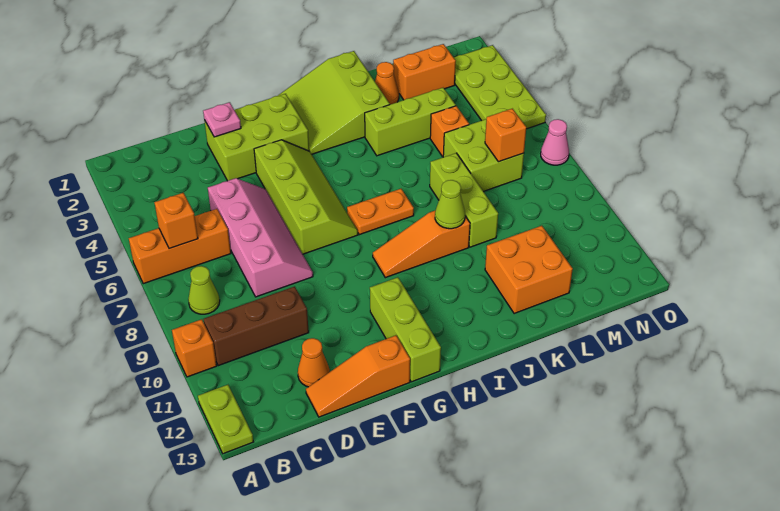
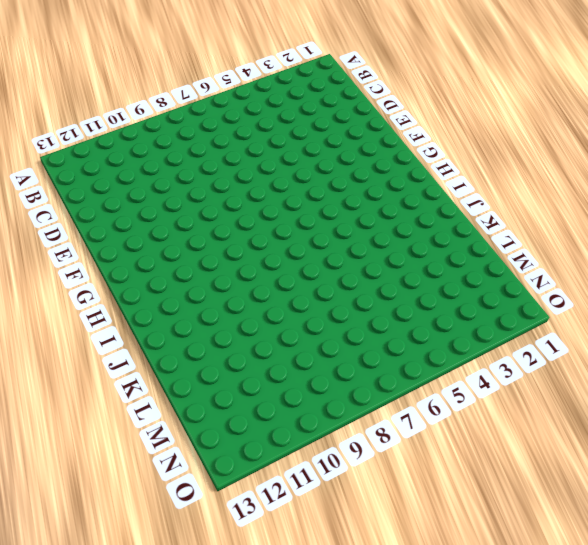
none -> orange 1x3 brick [129,209,231,284]
none -> orange 1x1 brick [172,319,217,377]
none -> lime 1x2 plate [198,385,253,454]

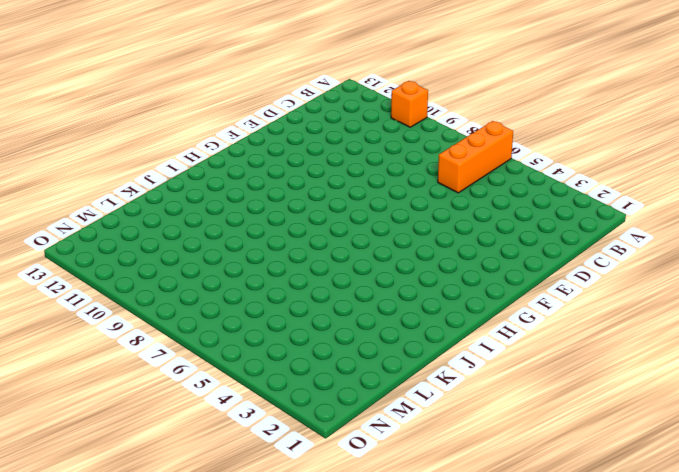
none -> lime 1x2 plate [198,385,253,454]
none -> lime 1x1 cone [188,266,220,314]
none -> brown 1x3 brick [204,286,309,366]

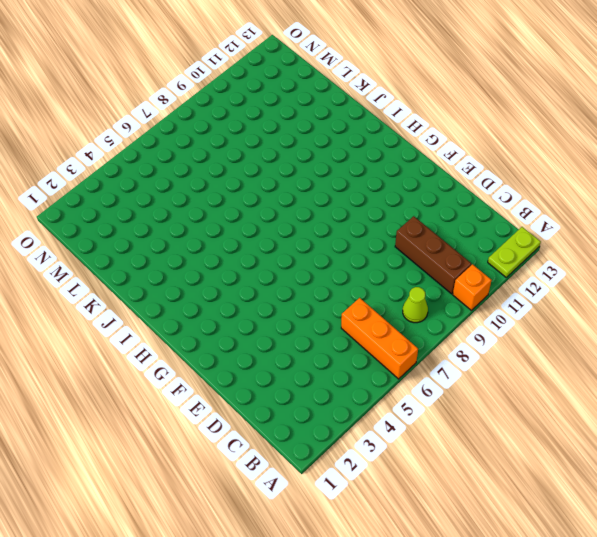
none -> pink 2x4 slope [208,178,313,297]
none -> orange 1x1 cone [298,338,330,387]
none -> orange 1x3 slope [306,336,410,417]

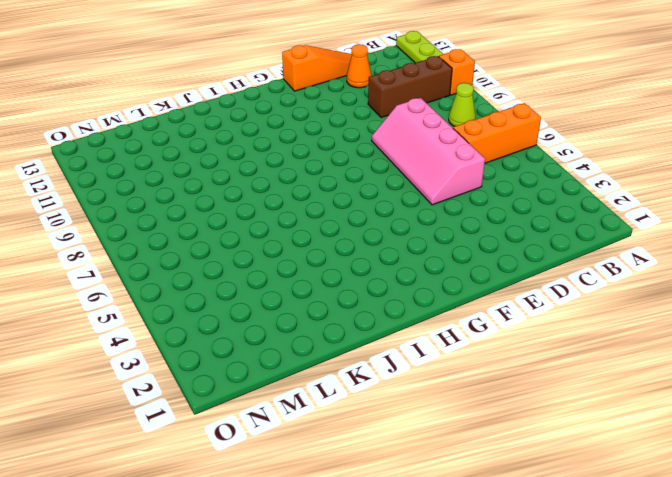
none -> lime 2x3 brick [204,94,309,181]
none -> lime 2x4 slope [254,140,358,254]
none -> lime 1x3 brick [370,277,441,382]

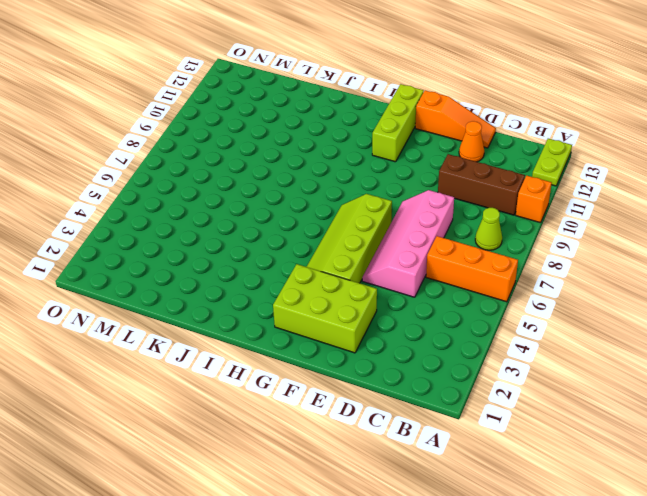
none -> lime 3x3 slope [278,51,390,154]
none -> orange 1x2 plate [347,189,414,235]
none -> orange 1x3 slope [373,211,470,278]

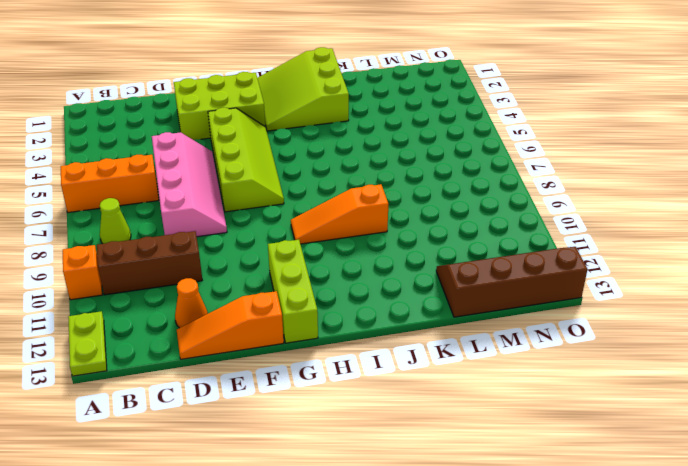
brown 2x4 slope [436,247,588,317] -> orange 2x2 brick [485,226,573,314]
none -> orange 1x2 plate [347,189,414,235]
none -> lime 1x3 brick [365,88,456,156]
none -> orange 1x1 cone [375,62,399,104]

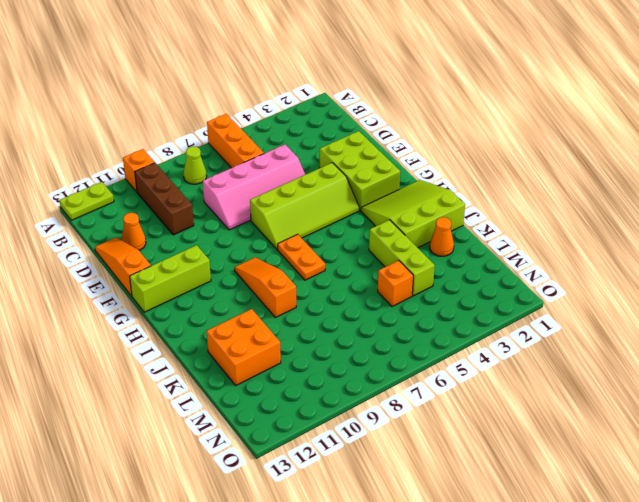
none -> lime 1x3 brick [430,153,498,247]
none -> orange 1x2 brick [393,44,456,100]
none -> lime 2x2 brick [443,119,524,192]

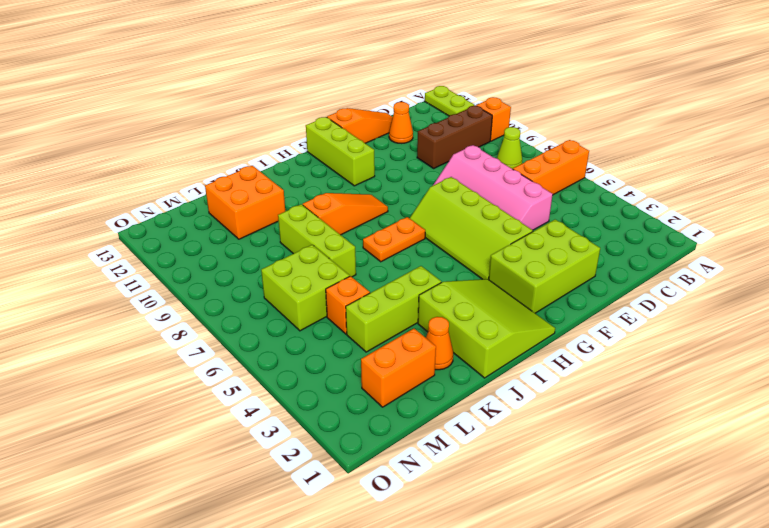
none -> lime 2x4 plate [454,45,546,129]
none -> pink 1x1 cone [541,119,569,165]
none -> orange 1x1 brick [154,193,198,249]

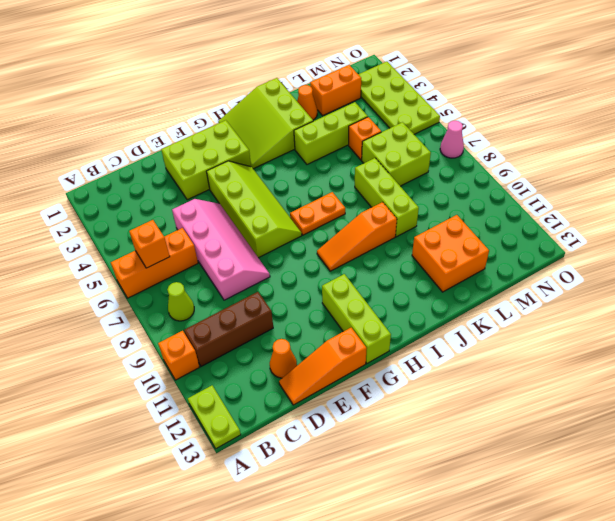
none -> pink 1x1 plate [203,102,241,137]
none -> lime 1x1 cone [435,180,465,229]
none -> orange 1x1 brick [485,109,526,162]

